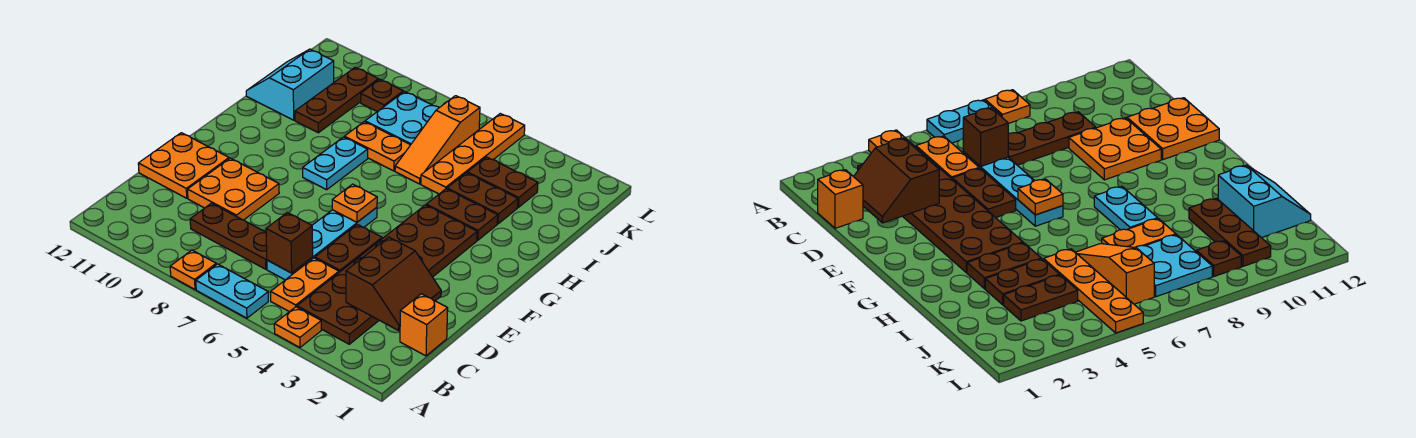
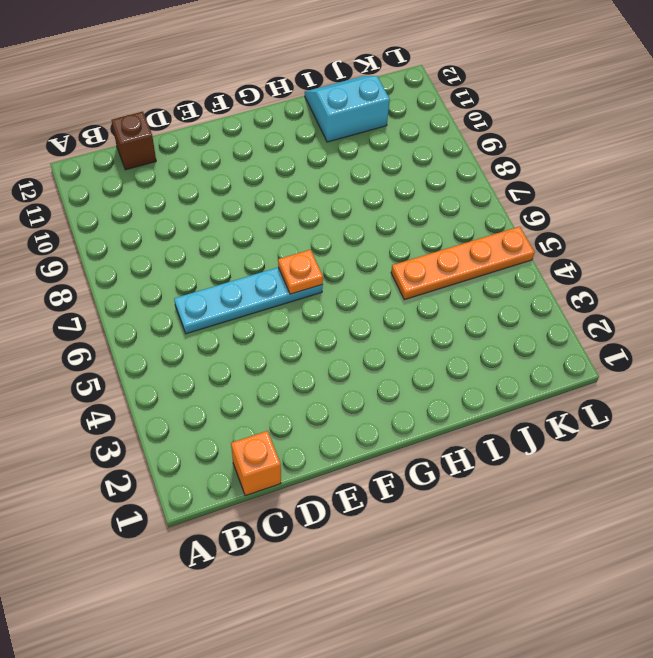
brown 1x1 brick [112,112,156,170] -> brown 1x1 brick moved to [266,212,313,273]
none -> orange 1x1 plate [274,307,321,347]
none -> cyan 1x2 plate [196,264,268,318]
none -> orange 1x1 plate [170,250,216,289]

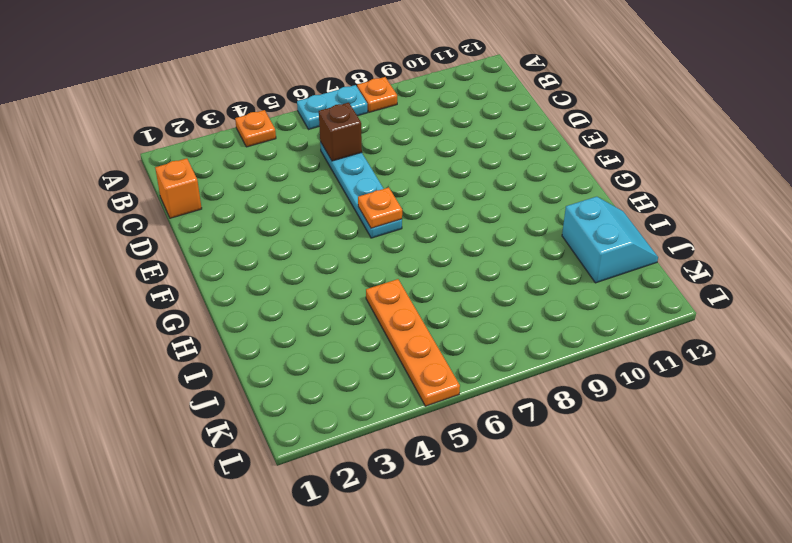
none -> brown 2x6 plate [297,205,477,344]
none -> orange 1x2 plate [271,258,339,312]
none -> brown 1x3 plate [190,203,267,269]

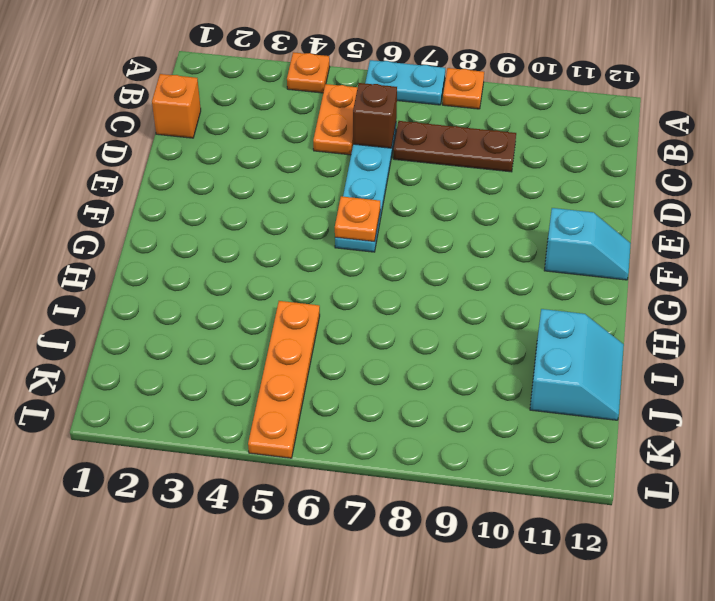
cyan 1x2 slope [544,208,631,280] -> none
none -> brown 2x6 plate [297,205,477,344]
none -> brown 1x2 plate [315,224,382,272]
none -> orange 2x2 plate [188,158,279,220]

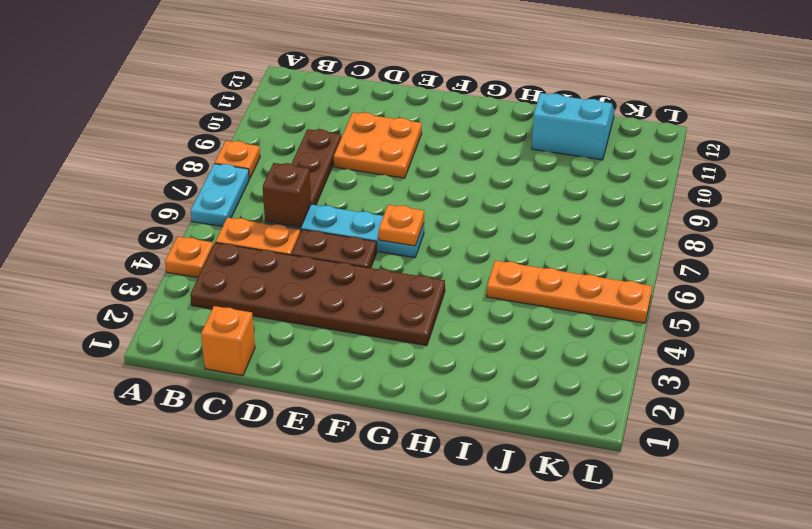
none -> orange 2x2 plate [138,133,229,198]
none -> cyan 1x2 plate [303,137,368,190]
none -> brown 1x2 plate [426,189,498,240]

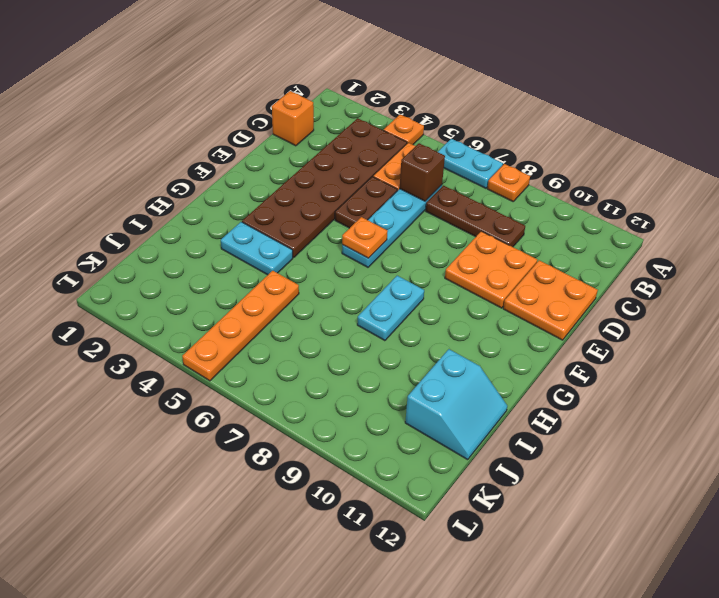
cyan 1x2 plate [221,222,293,275] -> brown 1x2 plate [426,189,498,240]
none -> brown 1x2 plate [447,173,518,224]
none -> orange 1x3 slope [395,96,480,184]
none -> orange 1x2 plate [345,122,410,171]

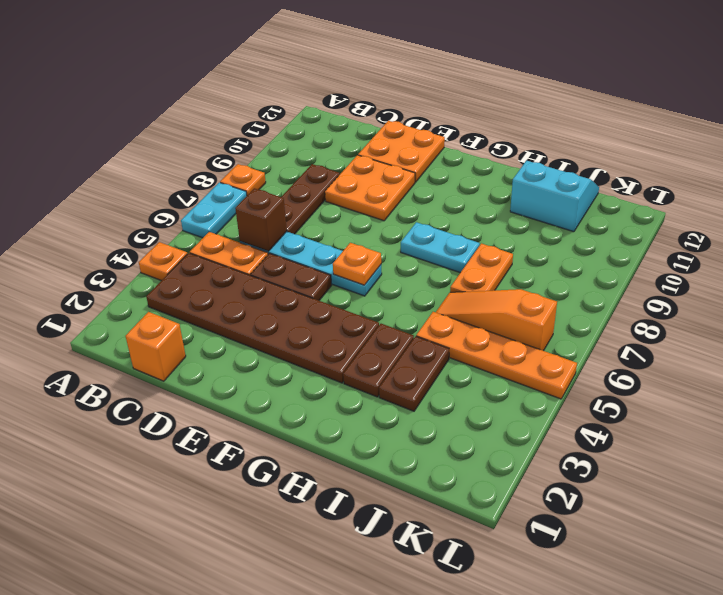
none -> brown 1x3 plate [295,67,379,133]
none -> brown 1x2 plate [467,157,538,207]
none -> cyan 2x2 plate [365,92,439,145]

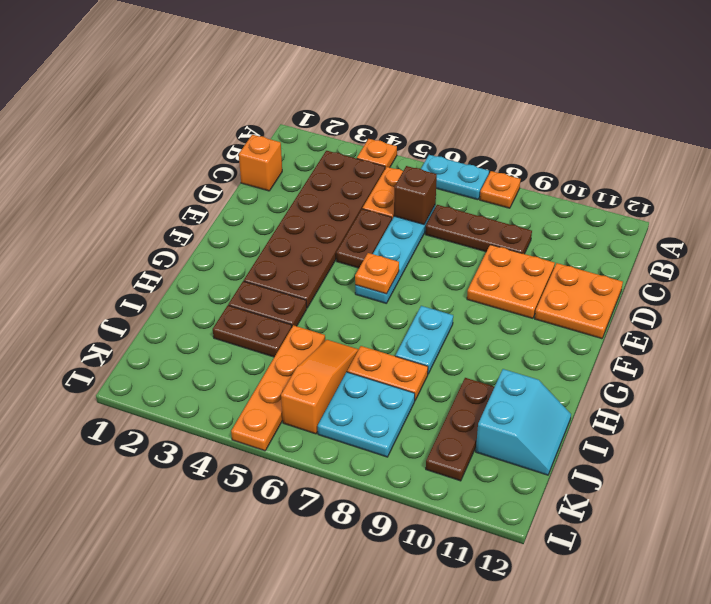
none -> brown 1x2 plate [467,157,538,207]
none -> brown 1x1 plate [361,79,403,112]
none -> brown 2x2 slope [346,237,441,330]

